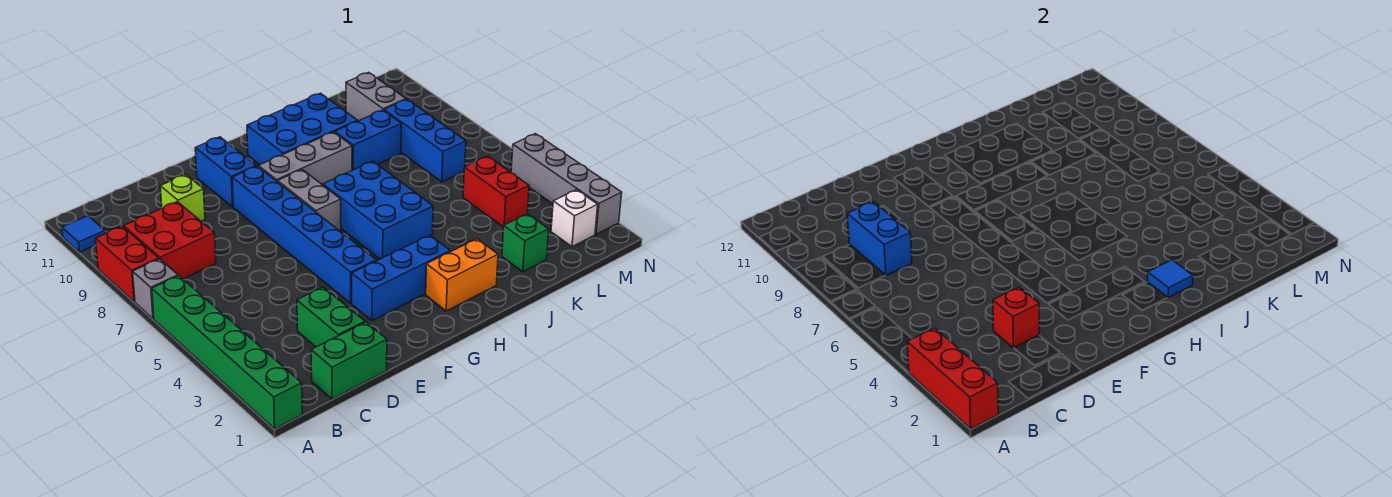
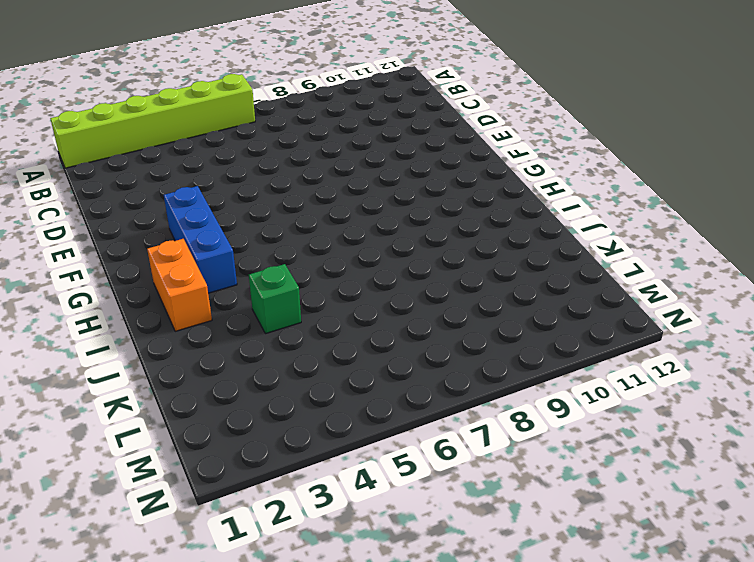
lime 1x6 brick [50,74,255,168] -> green 1x6 brick [152,276,302,429]
green 1x1 brick [249,264,301,334] -> green 1x1 brick moved to [502,214,549,272]
none -> grey 1x1 brick [133,259,178,319]
none -> red 1x2 brick [95,226,159,302]
none -> blue 1x1 tile [62,216,105,252]

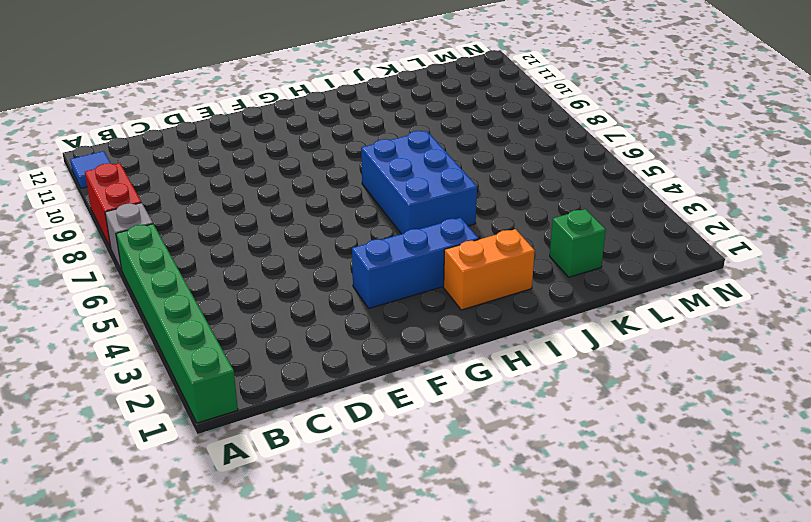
none -> red 2x2 brick [124,202,216,279]
none -> green 1x2 brick [311,322,387,399]
none -> green 1x2 brick [297,287,365,347]

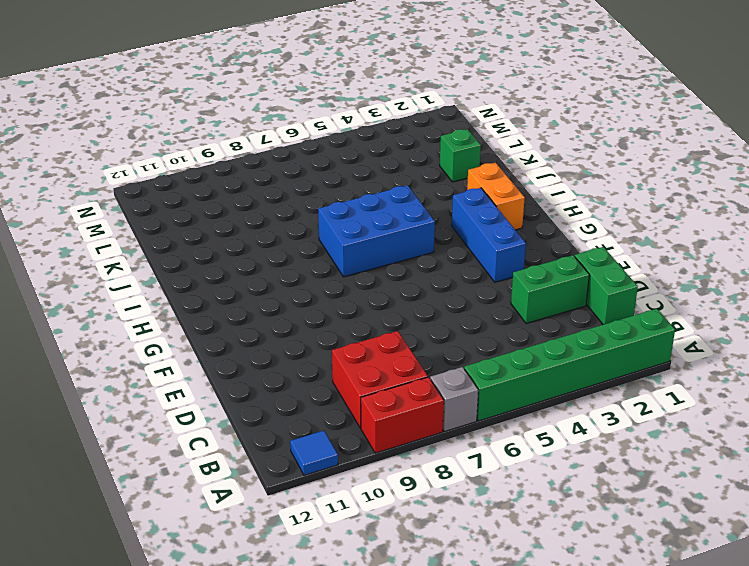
none -> lime 1x1 brick [160,175,205,221]
none -> blue 1x6 brick [232,166,376,303]
none -> blue 1x2 brick [195,137,256,207]

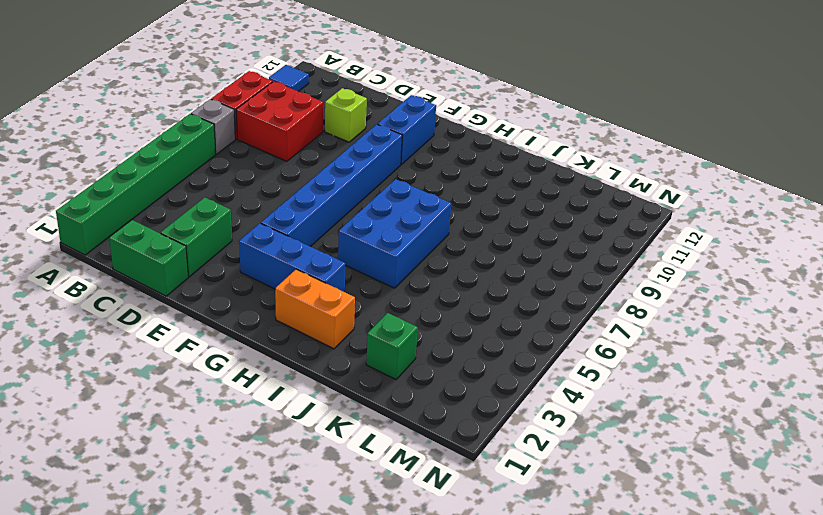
none -> grey 1x2 brick [278,170,341,231]
none -> grey 1x3 brick [258,132,352,185]
none -> blue 2x3 brick [247,93,358,165]

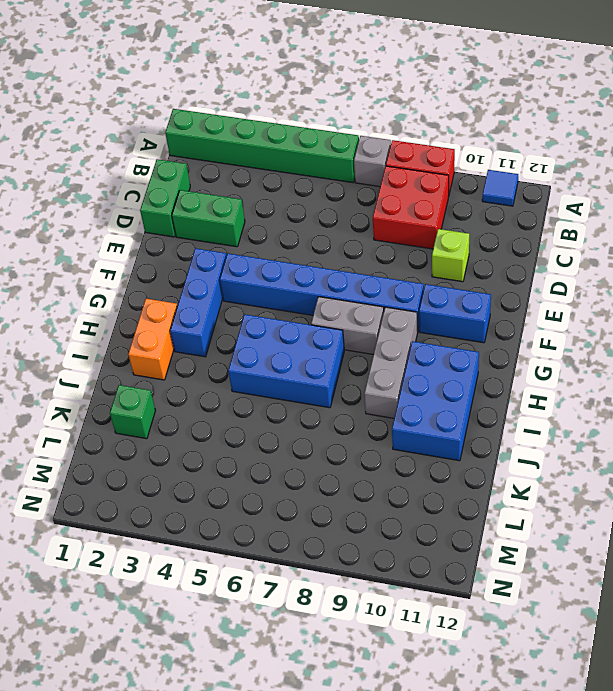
none -> blue 1x2 brick [335,110,401,170]
none -> red 1x2 brick [463,156,529,227]
none -> blue 1x3 brick [384,100,466,182]

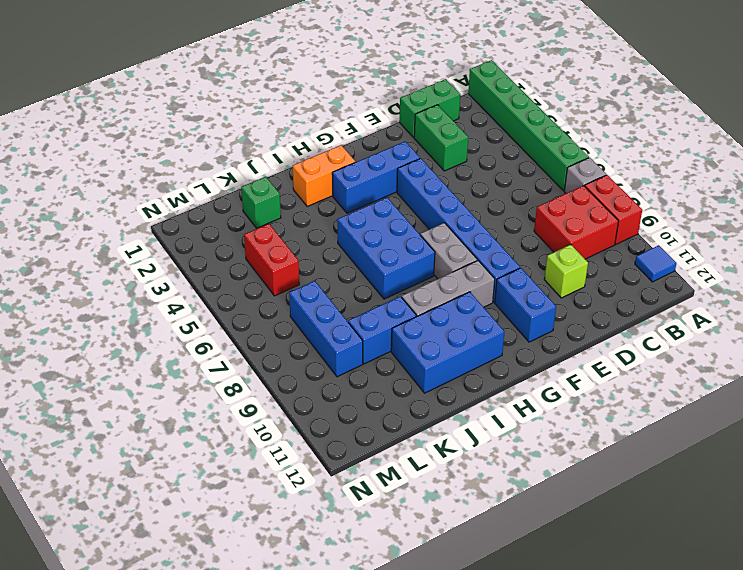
none -> grey 1x2 brick [346,72,406,121]
none -> white 1x1 brick [551,190,598,247]
none -> grey 1x4 brick [511,134,622,234]

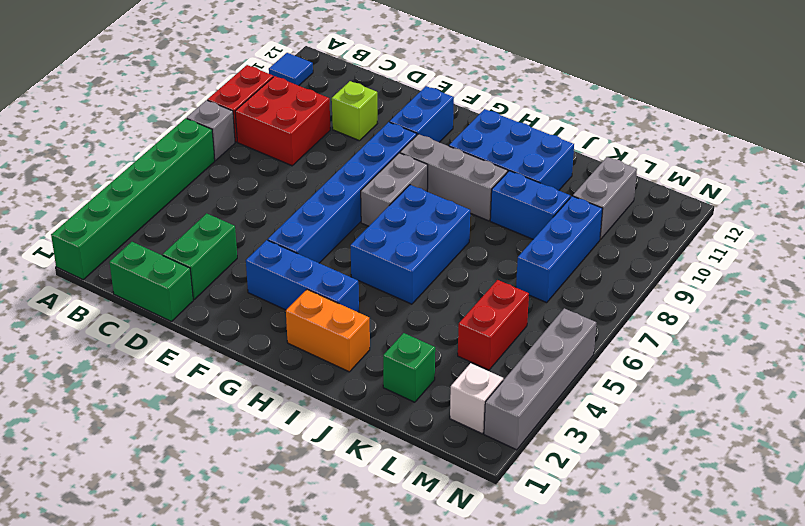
none -> red 1x3 brick [907,328,998,429]
none -> blue 1x2 brick [847,202,912,275]
none -> red 1x1 brick [993,287,1039,348]

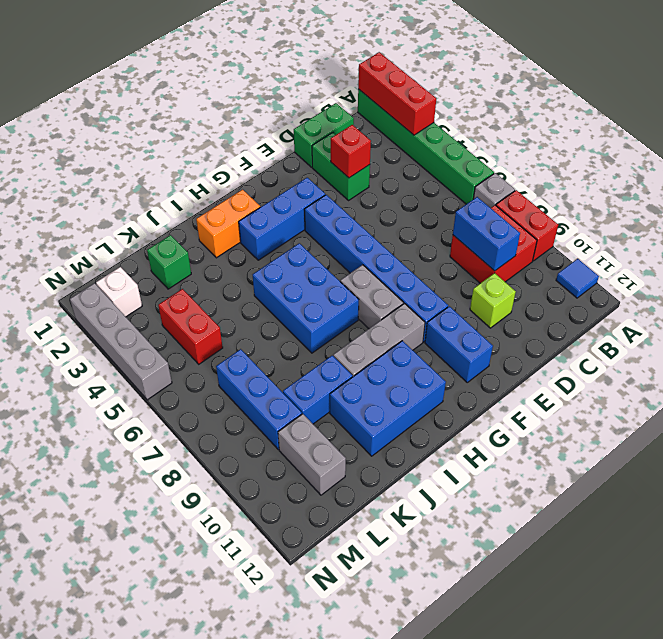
none -> blue 1x1 tile [1147,260,1193,298]

